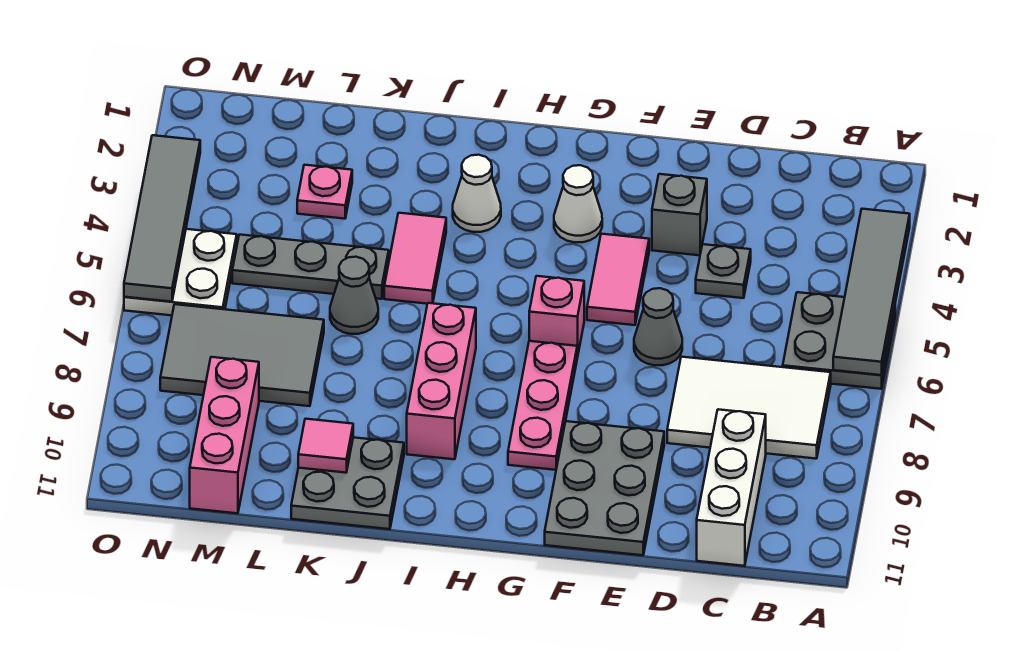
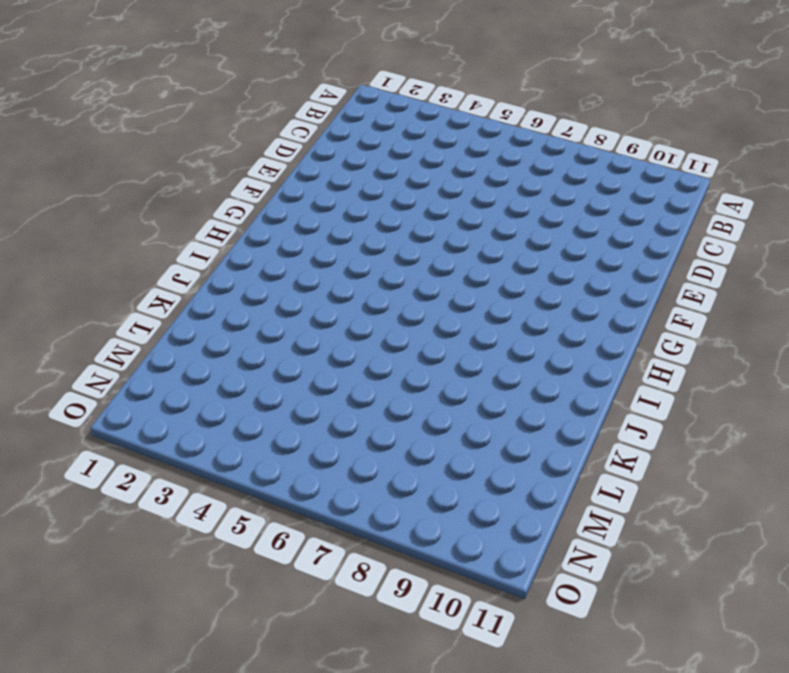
none -> grey 2x2 plate [783,292,895,389]
none -> white 2x3 tile [667,357,831,459]
none -> white 1x3 brick [697,409,766,566]

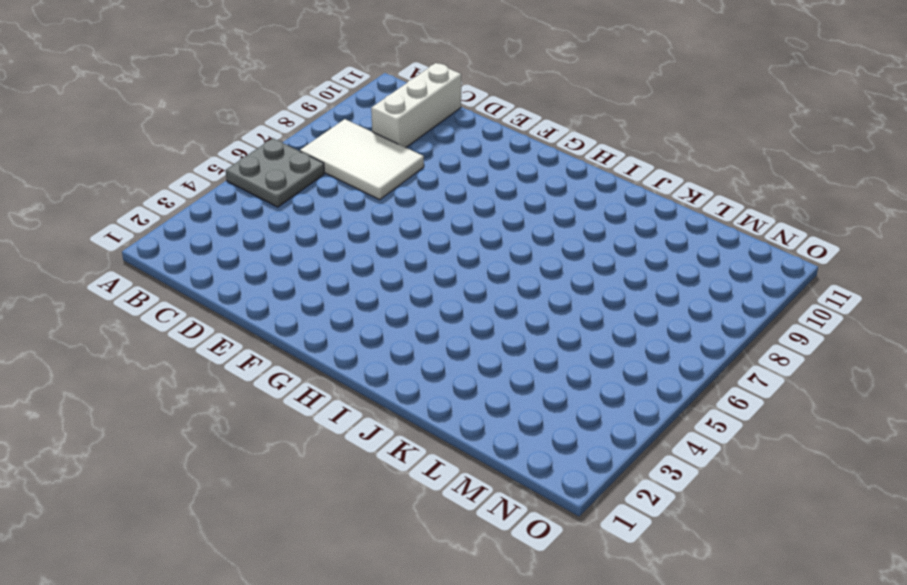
none -> grey 1x1 plate [696,244,751,298]
none -> grey 1x1 brick [652,174,707,255]
none -> grey 1x1 cone [634,288,682,365]

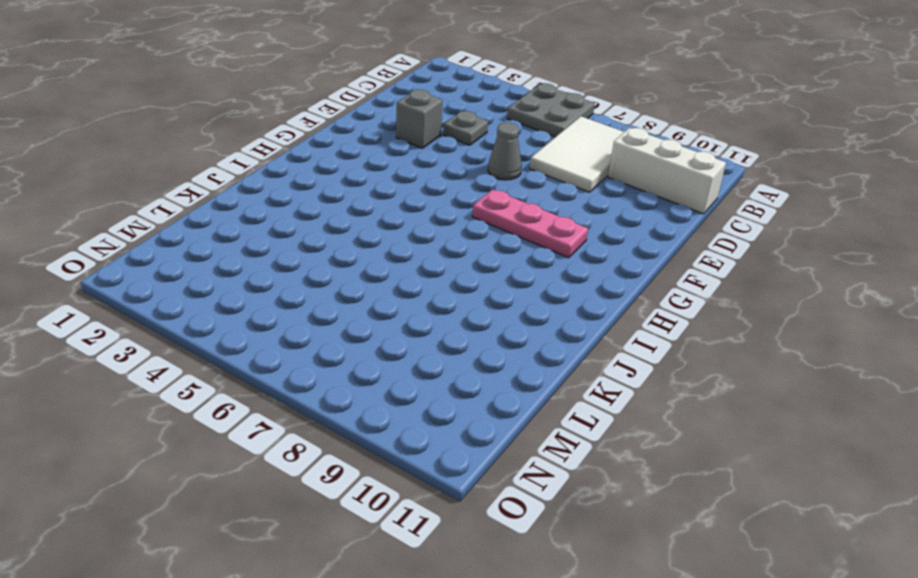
none -> grey 2x3 plate [545,421,664,555]
none -> pink 1x2 tile [587,234,649,325]
none -> white 1x1 cone [554,165,602,242]

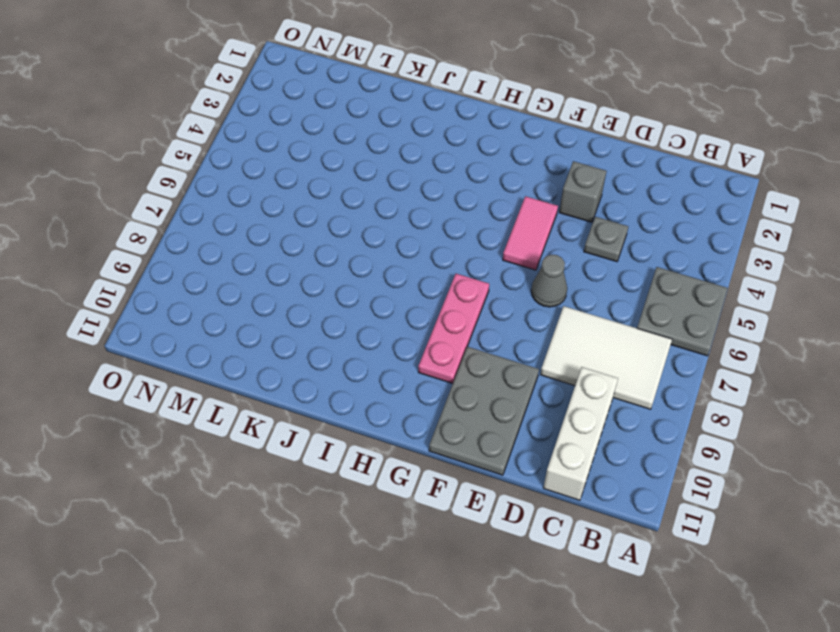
none -> white 1x1 cone [554,165,602,242]
none -> pink 1x1 brick [529,276,584,357]
none -> white 1x1 cone [453,155,501,232]

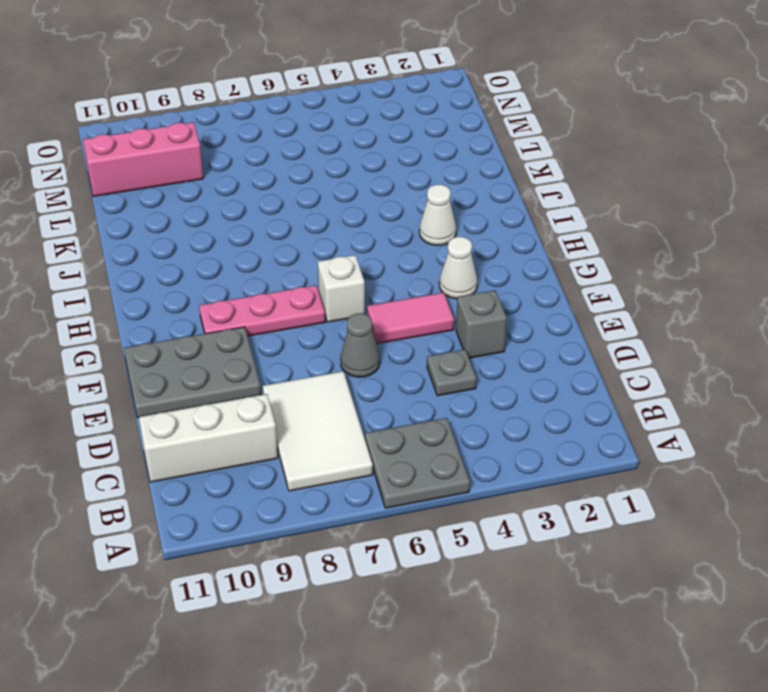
white 1x1 brick [318,255,365,322] -> pink 1x1 brick [529,276,584,357]
none -> pink 1x3 brick [407,303,476,459]
none -> pink 1x2 tile [384,213,446,304]
none -> grey 2x2 plate [291,437,404,529]

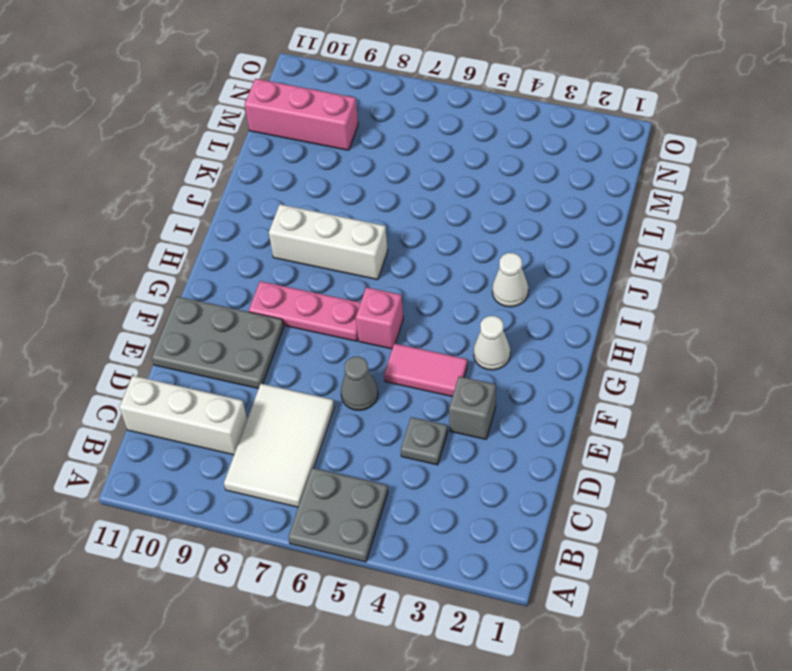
white 1x3 brick [269,204,388,280] -> pink 1x3 brick [407,303,476,459]
none -> pink 1x2 tile [384,213,446,304]
none -> grey 2x2 plate [291,437,404,529]
none -> grey 1x3 plate [232,235,389,299]

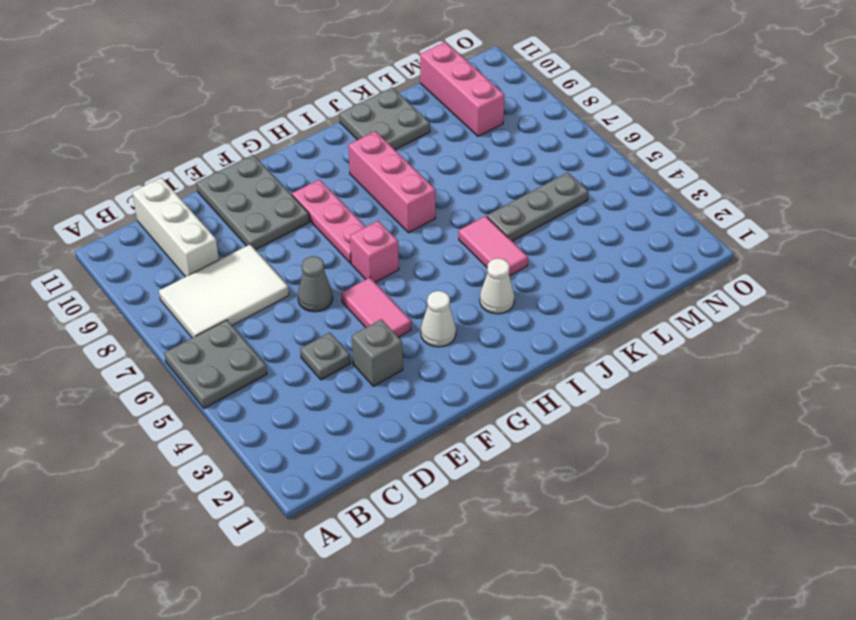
none -> grey 1x1 cone [330,257,378,334]
none -> pink 1x1 plate [297,165,352,219]
none -> grey 2x3 tile [160,304,324,406]

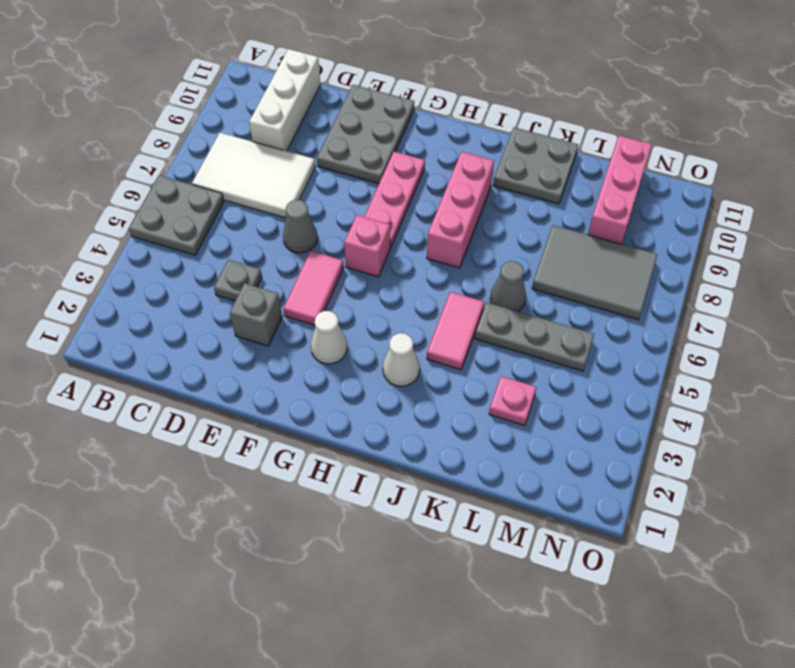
none -> white 2x2 plate [124,229,237,315]
none -> grey 1x4 tile [833,209,910,375]
none -> pink 1x1 tile [298,419,353,473]

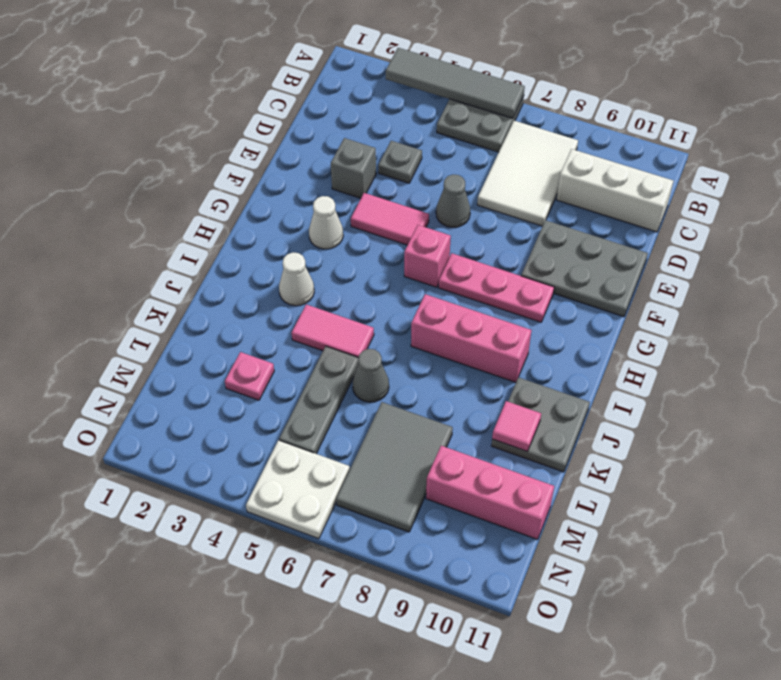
none -> grey 1x4 tile [124,135,200,302]

